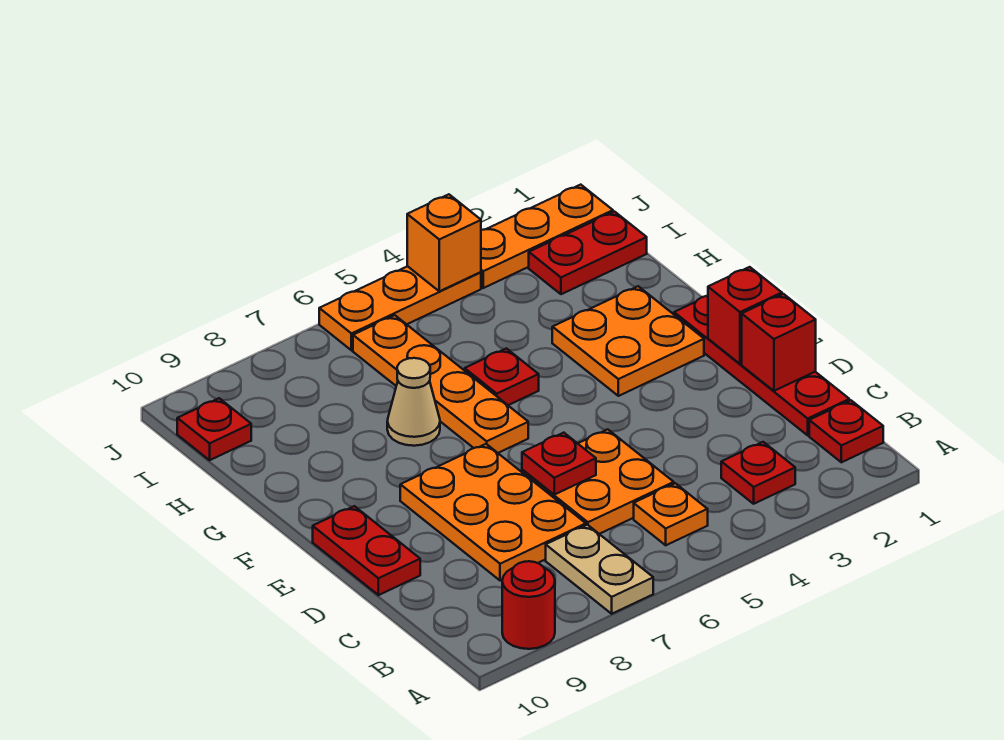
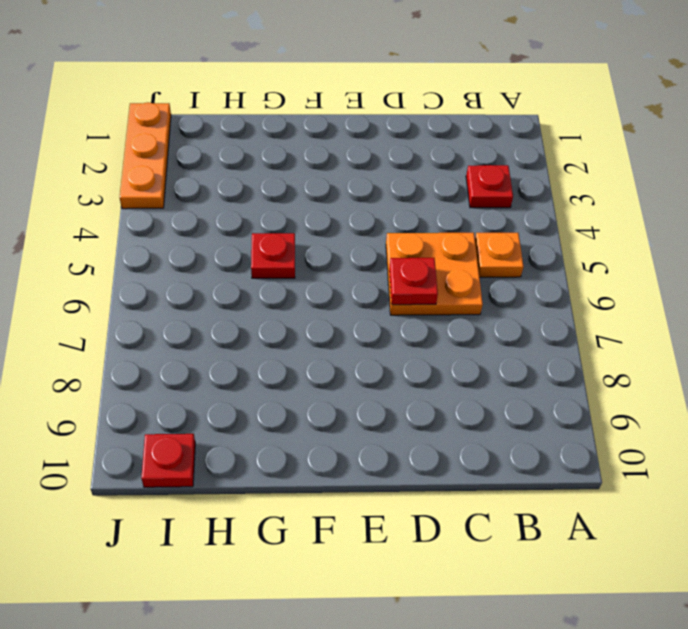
none -> tan 1x2 plate [546,525,653,614]
none -> red 1x1 round brick [502,561,555,649]
none -> red 1x1 plate [809,400,883,462]

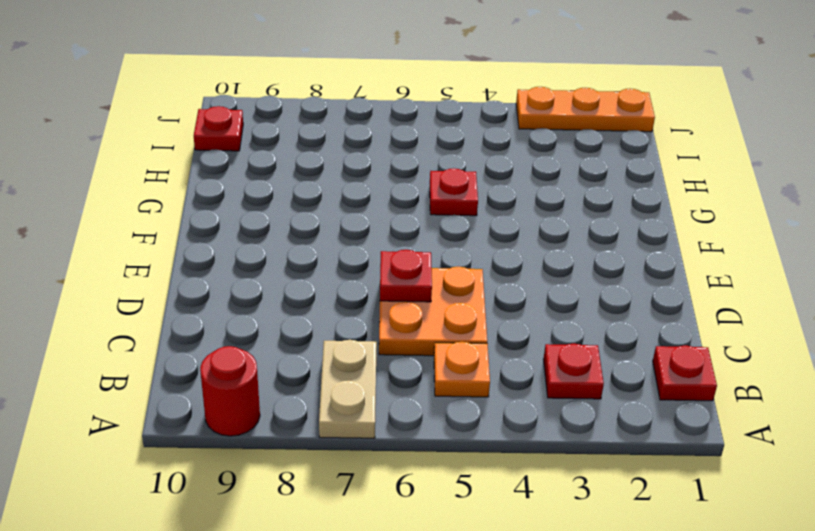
none -> red 1x4 plate [674,296,849,435]
none -> orange 2x3 plate [400,444,586,581]
none -> red 1x2 plate [313,506,420,595]

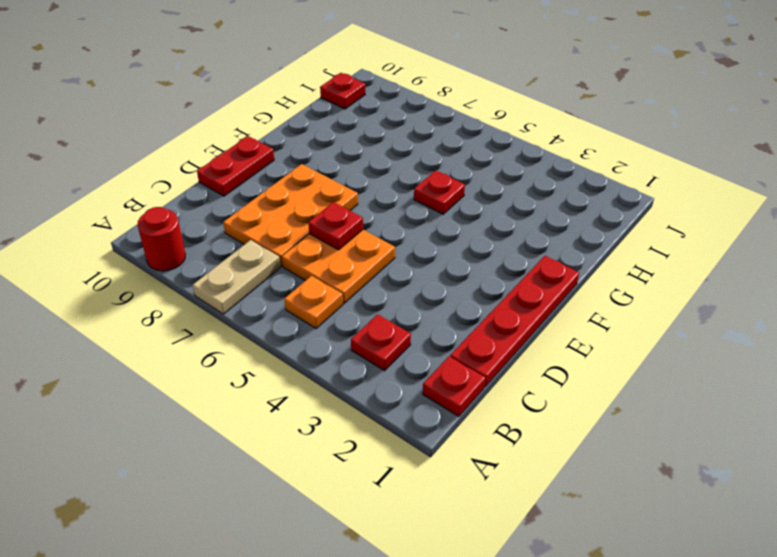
none -> orange 2x2 plate [552,286,704,396]
none -> orange 1x4 plate [353,315,528,453]
none -> tan 1x1 cone [387,358,440,446]

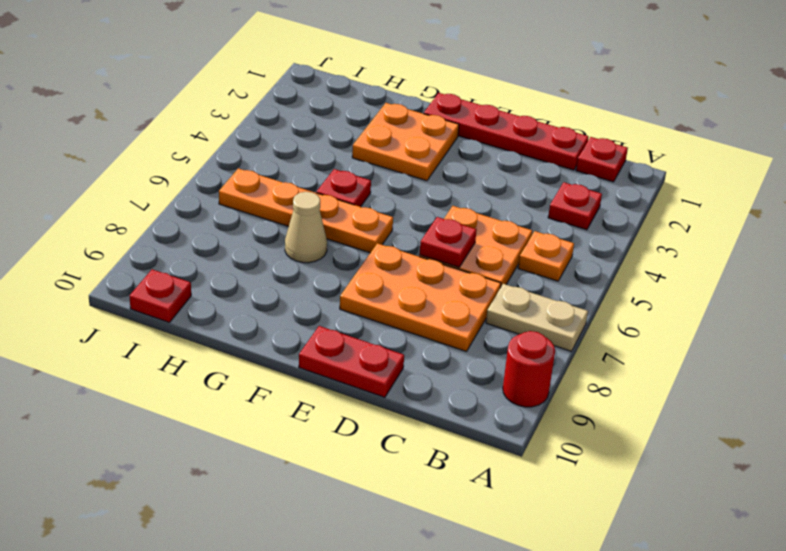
none -> red 1x2 plate [529,212,647,294]
none -> orange 1x3 plate [481,185,613,288]
none -> orange 1x3 plate [319,266,481,350]

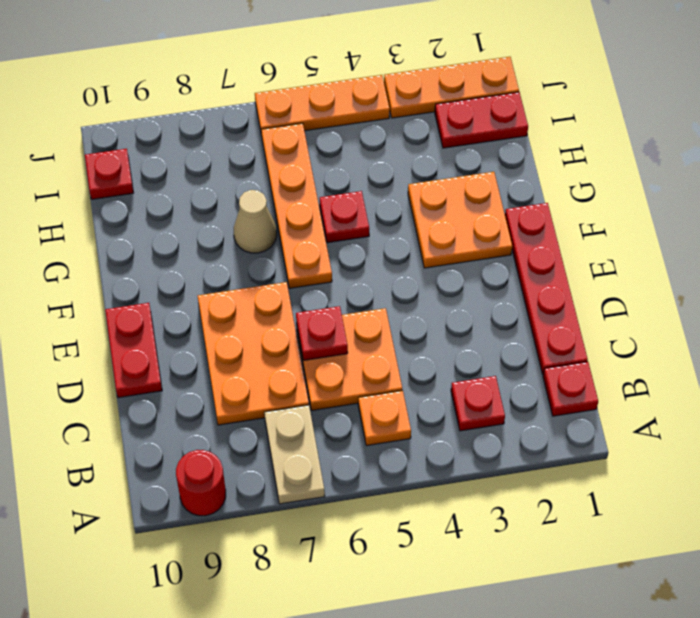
none -> red 1x1 brick [742,294,816,391]
none -> red 1x1 brick [708,267,782,364]
none -> orange 1x1 brick [407,194,481,291]

